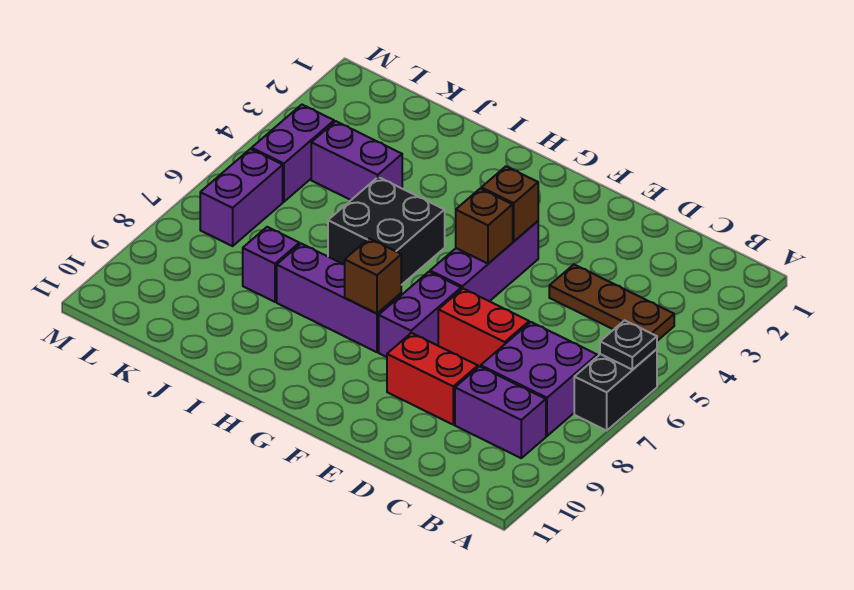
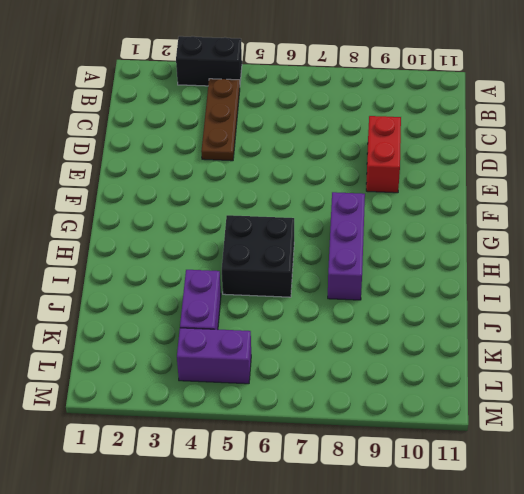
black 1x2 brick [176,36,242,86] -> black 1x2 brick moved to [574,349,657,431]
none -> purple 2x2 brick [481,322,597,436]
none -> purple 1x2 brick [455,366,546,458]
none -> red 1x2 brick [438,289,529,367]

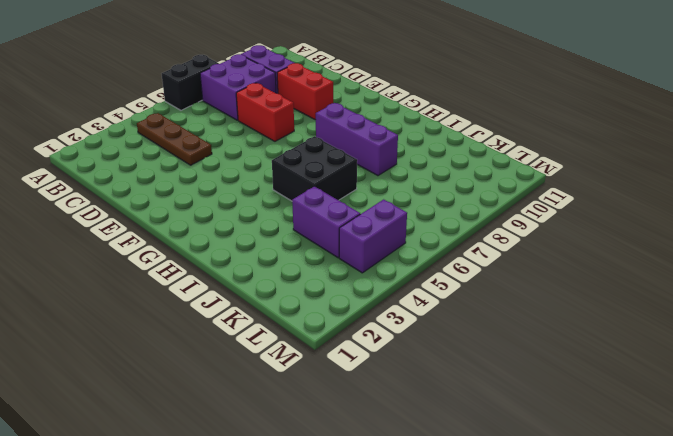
none -> purple 1x3 brick [430,221,538,301]
none -> purple 1x2 brick [379,272,461,357]
none -> purple 1x1 brick [243,227,299,302]

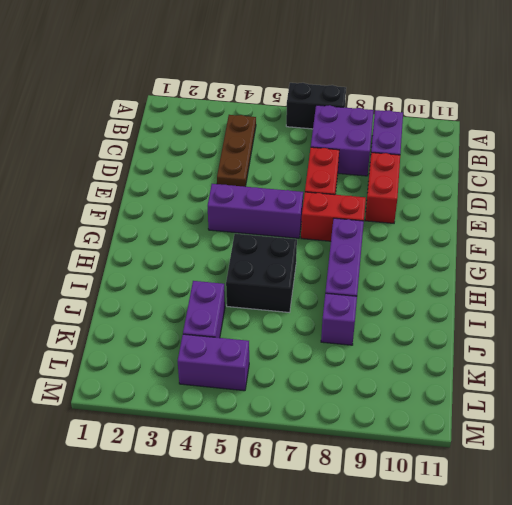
red 1x2 brick [301,192,366,241] -> purple 1x2 brick [379,272,461,357]
none -> purple 1x2 brick [200,149,283,246]
none -> black 1x1 plate [600,320,657,370]
none -> brown 1x1 brick [481,166,538,241]

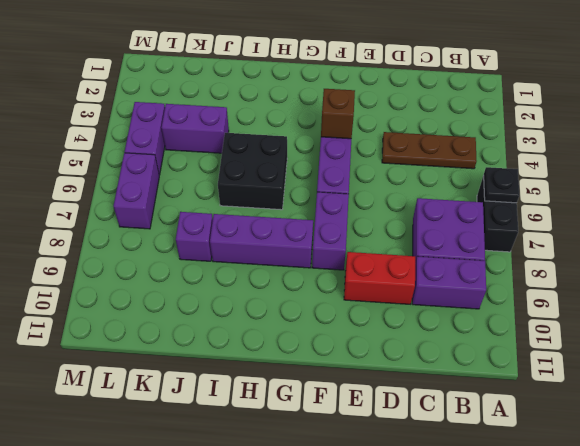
none -> red 1x2 brick [438,289,529,367]
none -> brown 1x1 brick [456,189,513,264]
none -> brown 1x1 brick [345,238,401,314]

